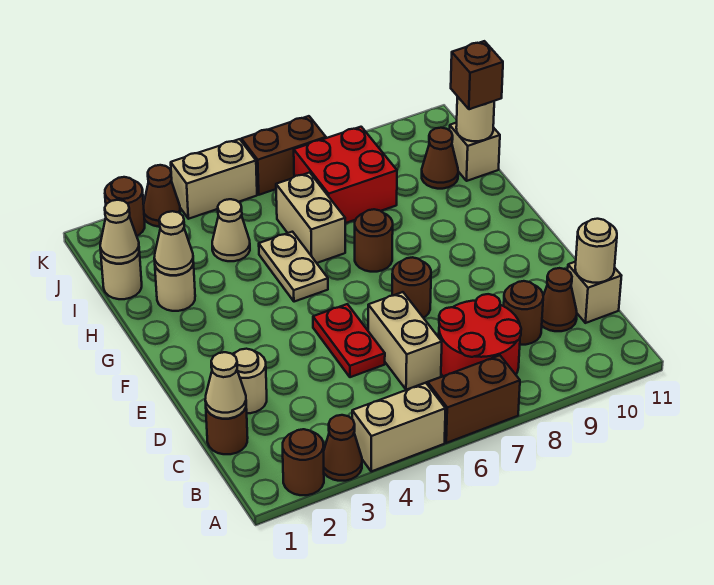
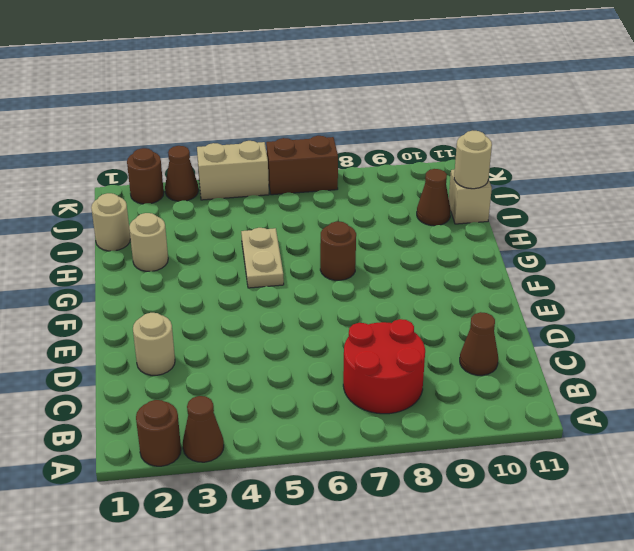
none -> tan 1x2 brick [352,383,446,471]
none -> brown 1x2 brick [428,355,520,443]
none -> brown 1x1 round brick [206,408,248,454]
none -> tan 1x2 brick [368,292,442,390]

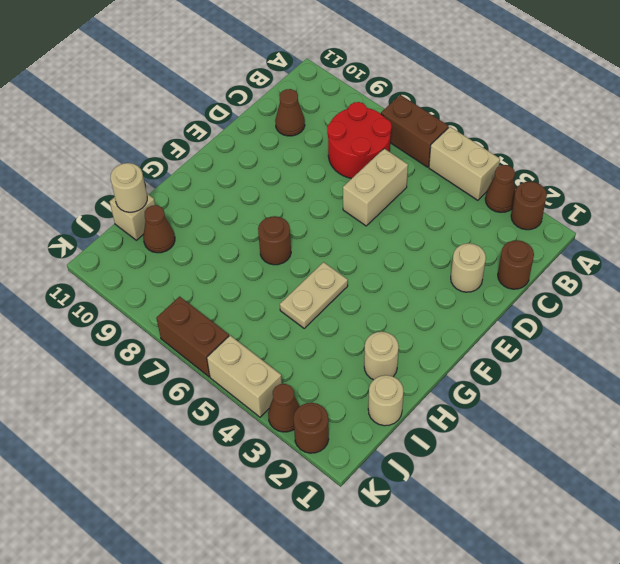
none -> brown 1x1 round brick [504,281,543,345]
none -> tan 1x1 brick [568,262,621,323]
none -> red 1x2 plate [313,304,385,377]
none -> brown 1x1 round brick [392,257,431,318]

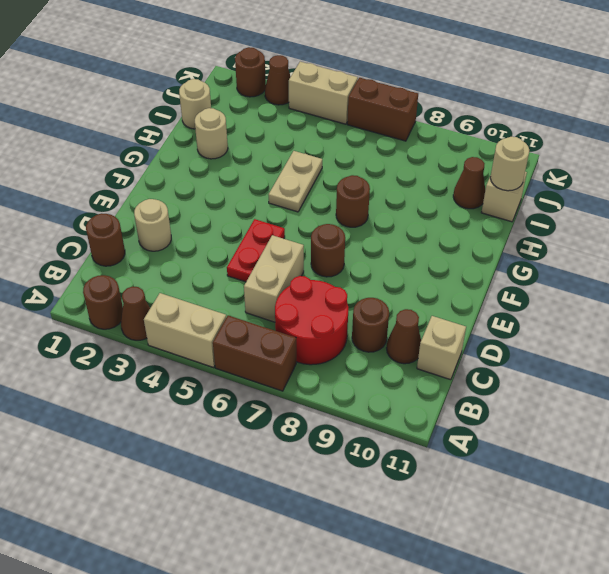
none -> tan 1x2 brick [276,173,345,263]
none -> tan 1x1 cone [212,199,250,261]
none -> red 2x2 brick [294,127,397,223]
none -> tan 1x1 cone [205,352,246,419]

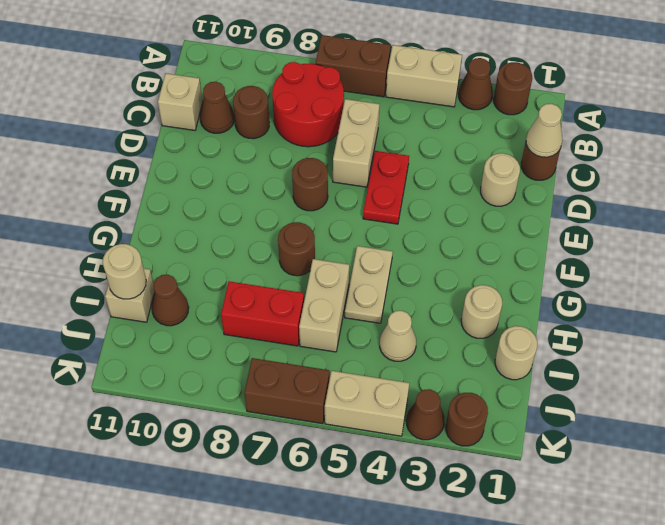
red 1x2 brick [221,281,304,346] -> red 2x2 brick [294,127,397,223]
none -> tan 1x1 round brick [575,219,617,283]
none -> tan 1x1 cone [154,211,193,275]
none -> tan 1x1 cone [100,200,139,264]
none -> brown 1x1 brick [451,41,503,109]

